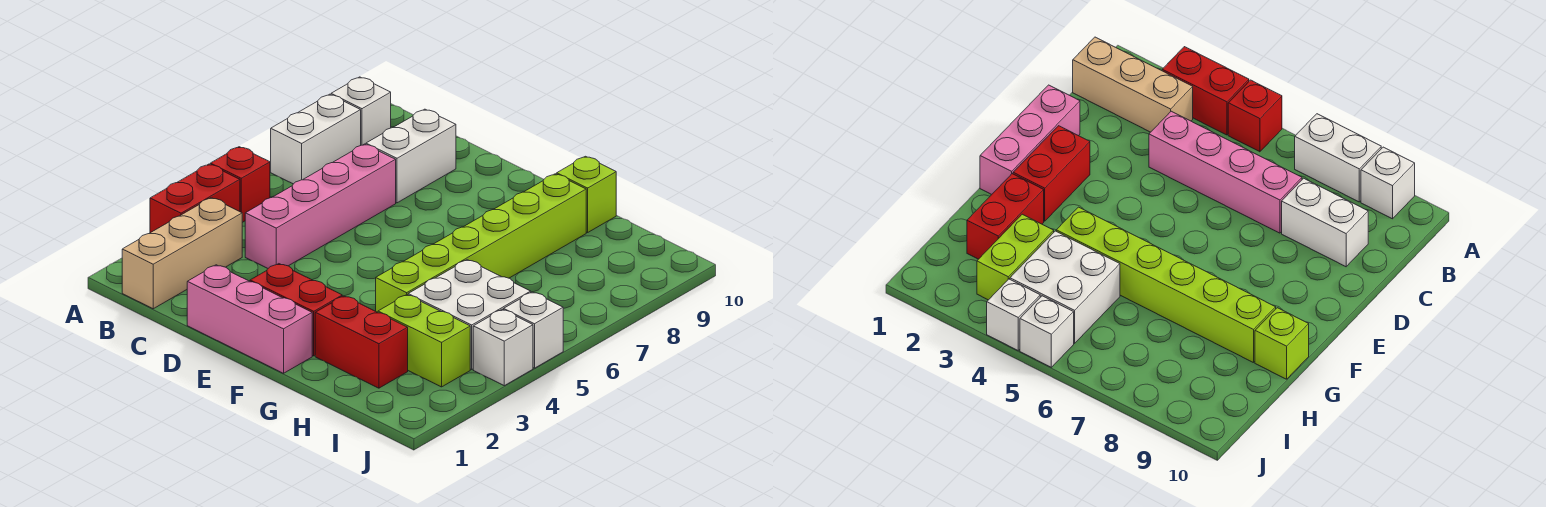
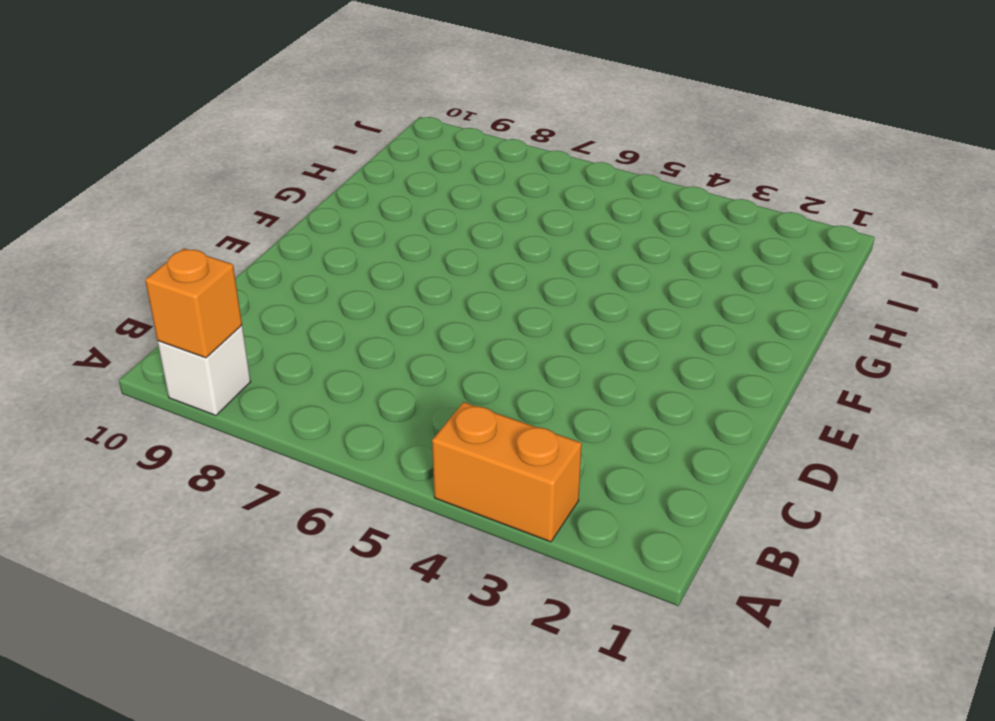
orange 1x2 brick [432,402,582,542] -> red 1x2 brick [150,164,240,233]
orange 1x1 brick [145,248,242,358] -> none
none -> red 1x1 brick [210,147,270,222]
none -> white 1x2 brick [271,94,361,184]
none -> tan 1x3 brick [122,198,242,309]

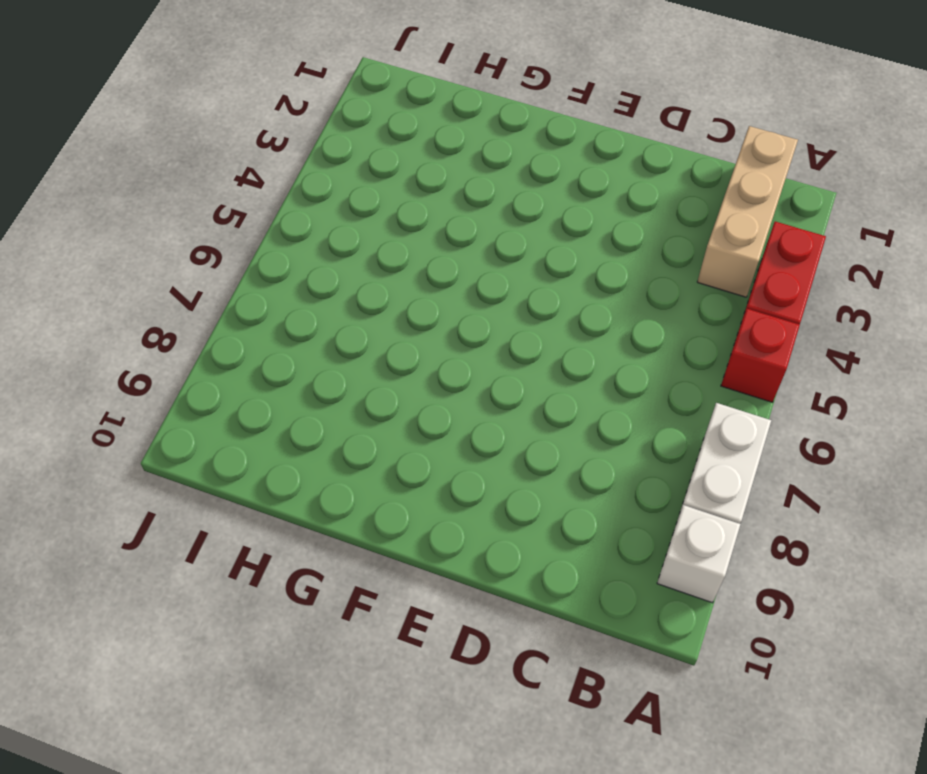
none -> pink 1x4 brick [245,144,396,268]
none -> white 1x2 brick [366,109,456,203]
none -> pink 1x3 brick [187,265,312,373]

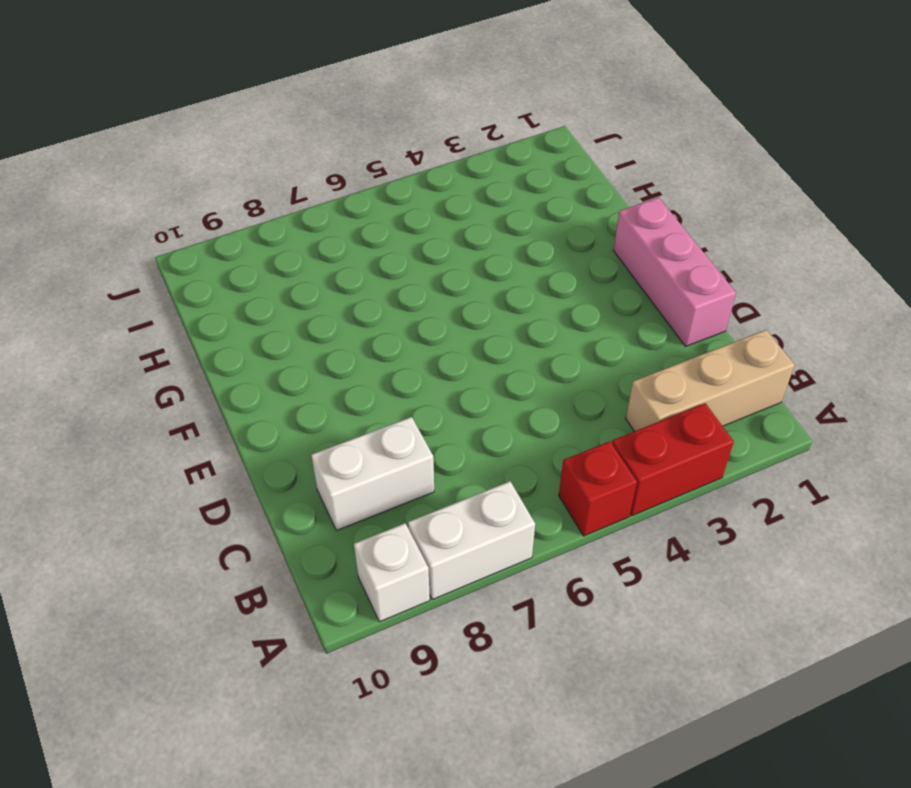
none -> pink 1x4 brick [245,144,396,268]
none -> red 1x2 brick [250,264,342,356]
none -> red 1x2 brick [315,296,408,388]

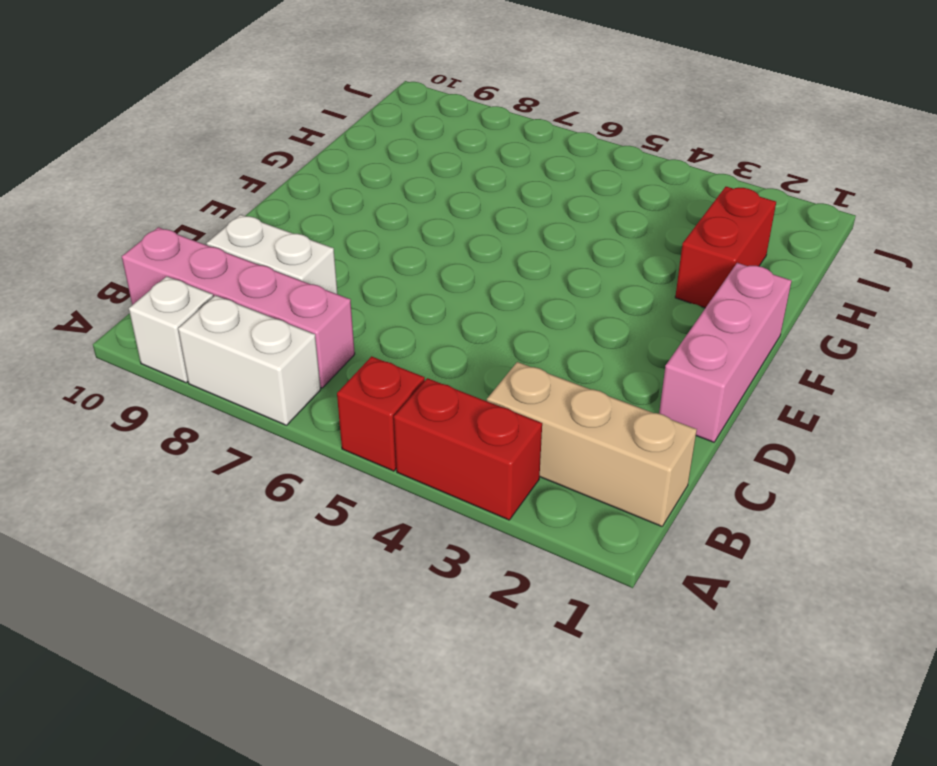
pink 1x4 brick [122,227,355,388] -> pink 1x4 brick moved to [245,144,396,268]
none -> red 1x2 brick [250,264,342,356]
none -> lime 1x6 brick [376,174,586,312]
none -> lime 1x1 brick [557,156,616,233]

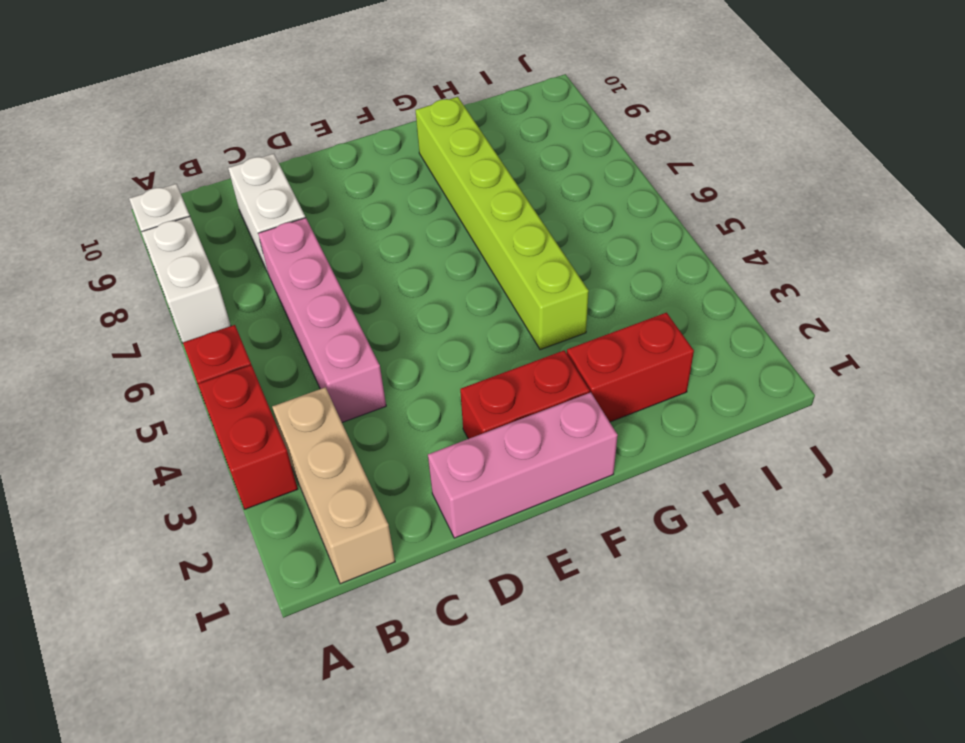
none -> lime 1x1 brick [557,156,616,233]
none -> lime 1x2 brick [378,295,470,387]
none -> white 2x2 brick [408,260,531,369]

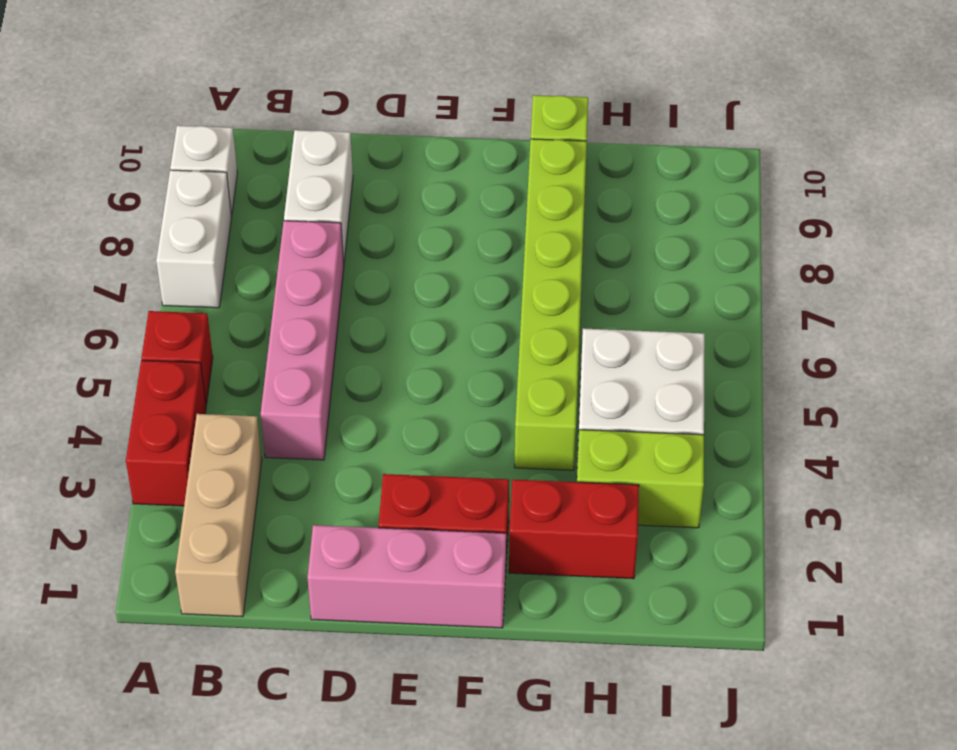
none -> white 1x1 brick [473,310,533,386]
none -> white 1x1 brick [504,292,563,368]

